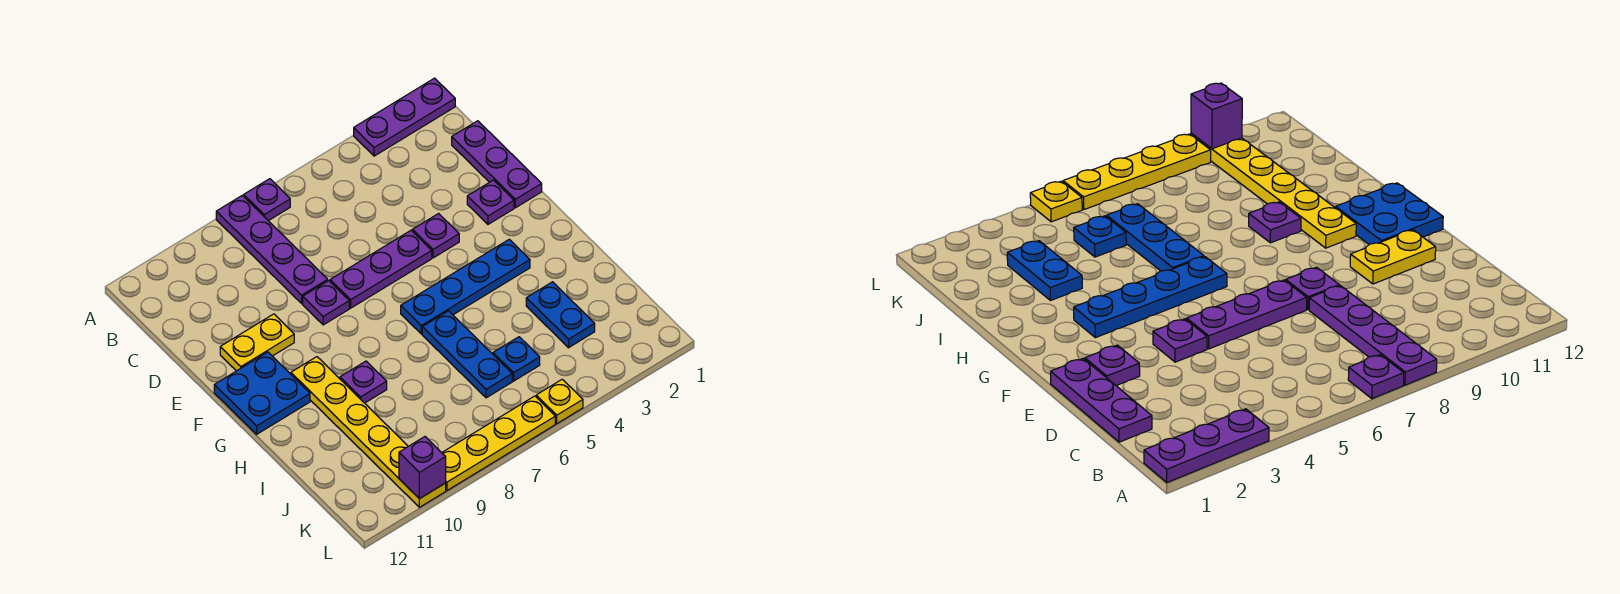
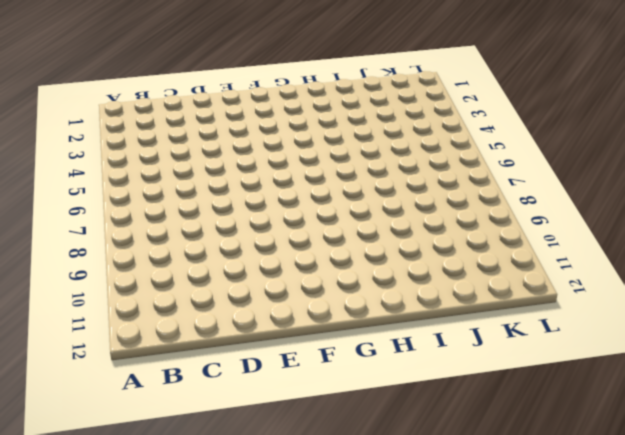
none -> purple 1x3 plate [354,78,455,156]
none -> purple 1x1 plate [244,179,290,221]
none -> purple 1x4 plate [216,195,328,303]

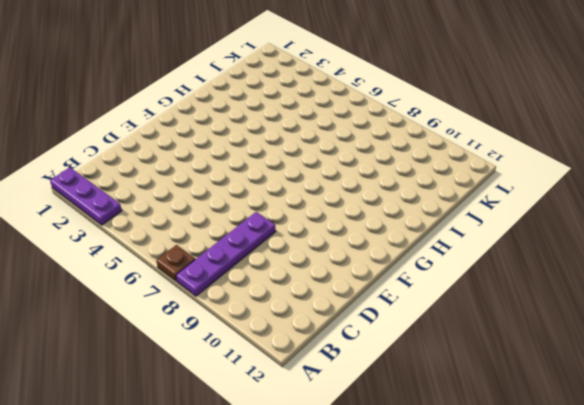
brown 1x1 plate [156,245,195,281] -> purple 1x1 plate [244,179,290,221]
none -> purple 1x3 plate [452,121,542,208]
none -> purple 1x1 plate [467,180,514,224]
none -> purple 1x1 plate [412,214,459,258]

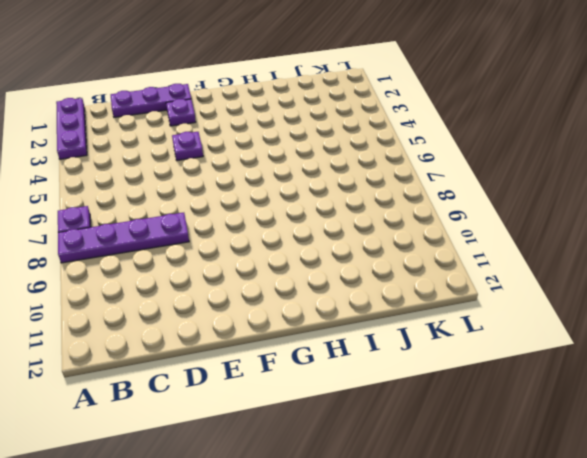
none -> purple 1x3 plate [330,230,432,308]
none -> purple 1x1 plate [303,281,349,325]
none -> yellow 1x2 plate [220,314,294,371]

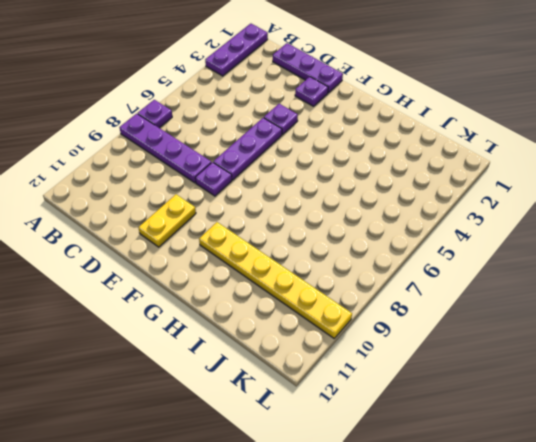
none -> blue 2x2 plate [214,352,310,434]
none -> blue 1x4 plate [401,239,530,334]
none -> blue 1x3 plate [422,311,512,398]

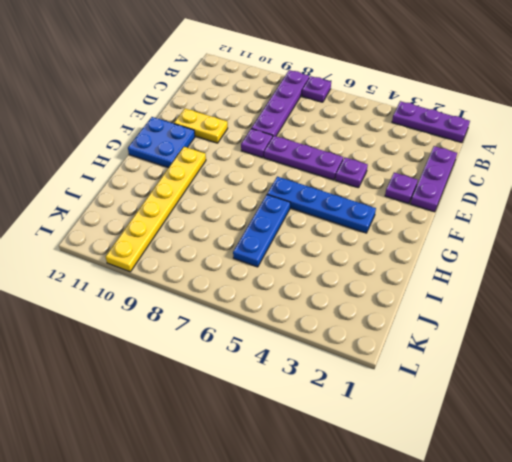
none -> purple 1x1 plate [340,361,387,403]
none -> blue 1x2 plate [526,282,595,348]
none -> blue 1x1 plate [493,337,540,381]

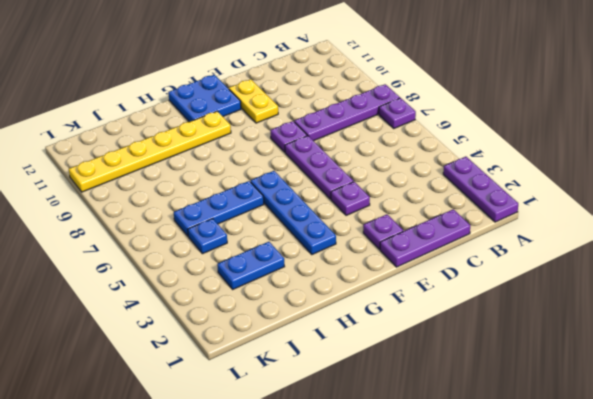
none -> purple 1x1 plate [340,361,387,403]
none -> yellow 1x1 plate [536,379,583,424]
none -> yellow 1x4 plate [442,396,555,490]

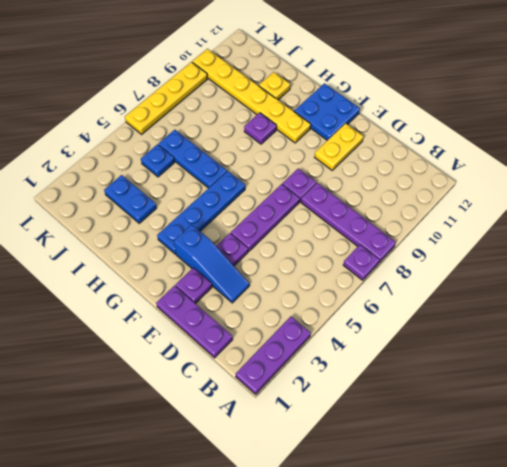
blue 1x3 slope [174,224,250,303] -> none
yellow 1x1 plate [259,72,290,100] -> yellow 1x1 plate moved to [536,379,583,424]
none -> purple 1x1 brick [399,437,446,499]

